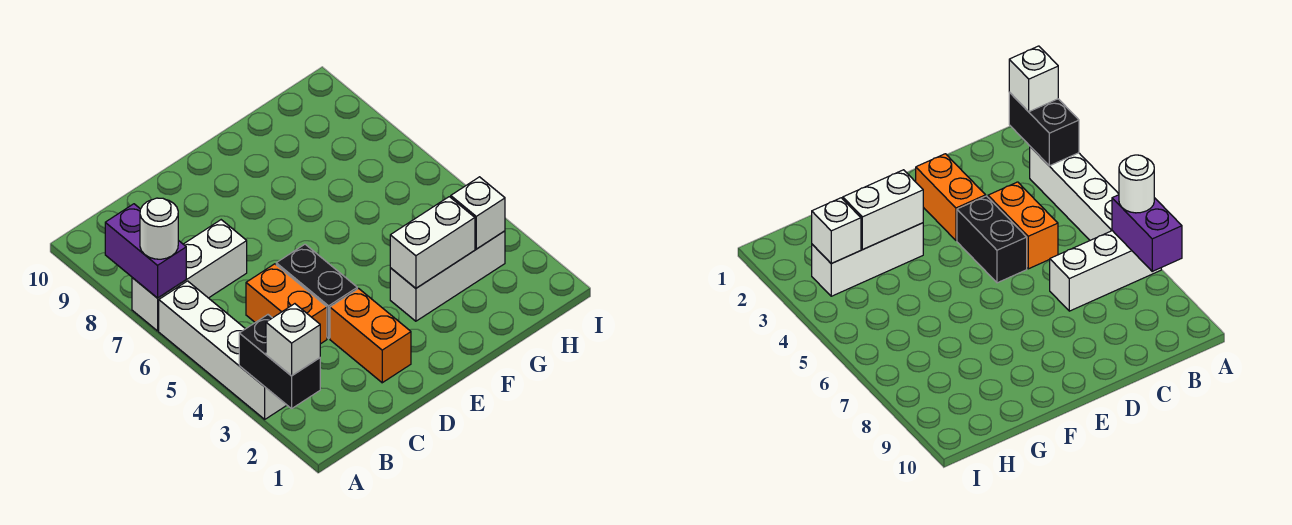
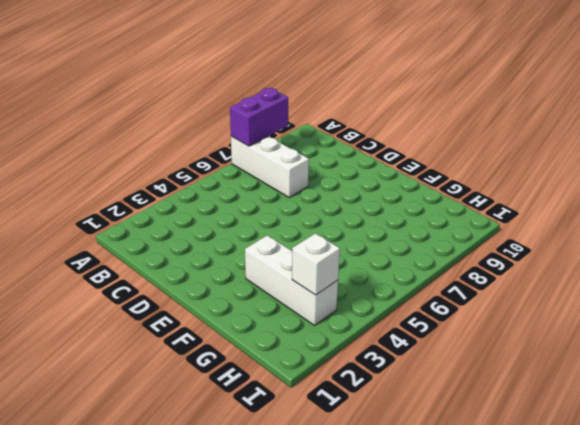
none -> white 1x4 brick [159,281,287,419]
none -> orange 1x2 brick [246,264,327,344]
none -> orange 1x2 brick [330,289,411,383]

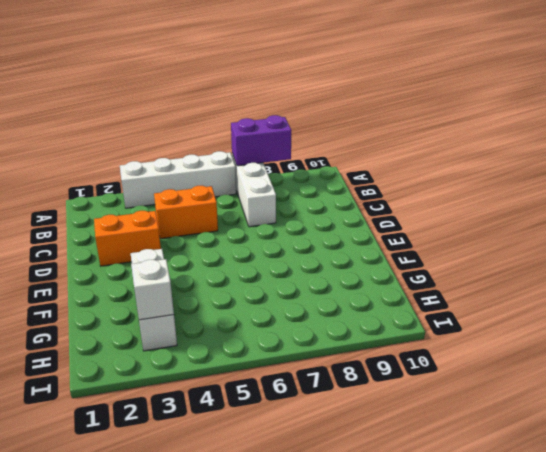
none -> black 1x2 brick [276,244,357,338]
none -> black 1x2 brick [239,315,320,409]
none -> white 1x2 brick [390,197,475,288]

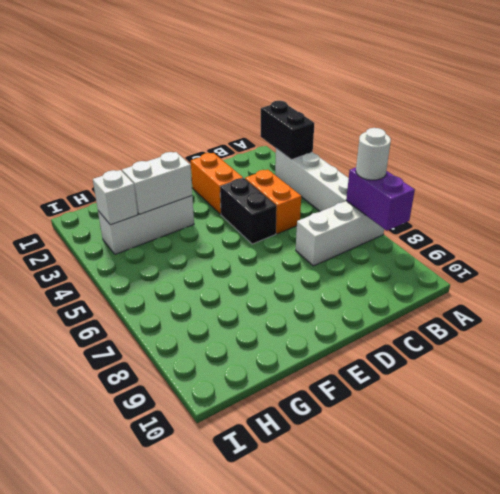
none -> white 1x1 brick [266,304,320,376]

